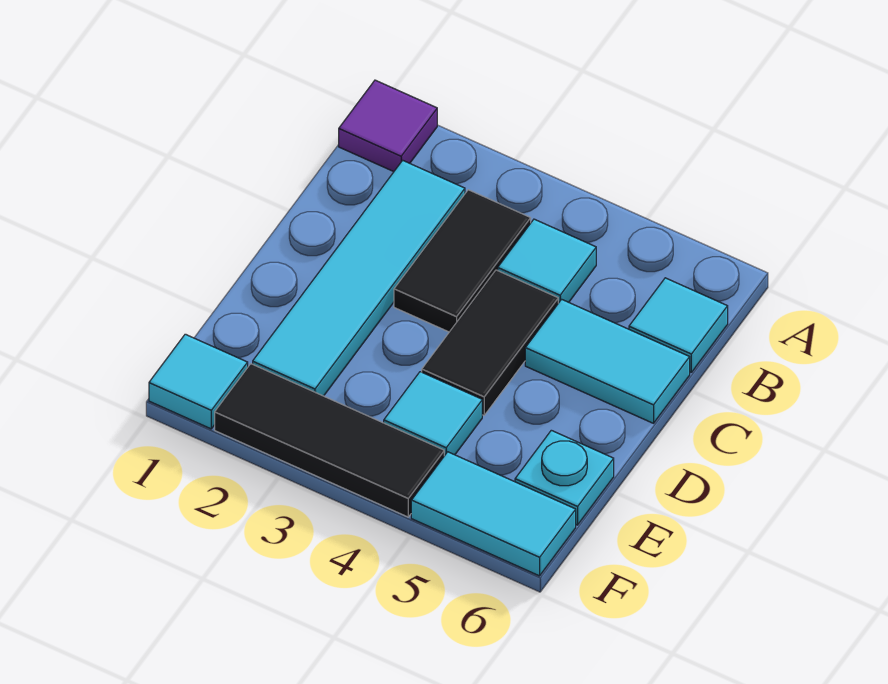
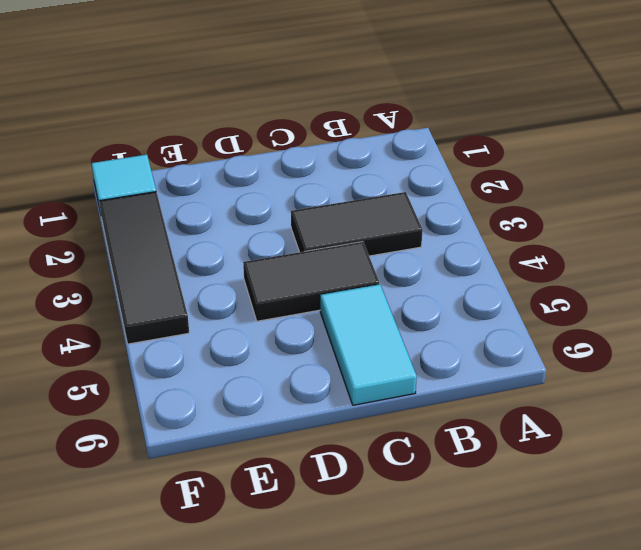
none -> purple 1x1 tile [339,80,437,172]
none -> cyan 1x4 tile [253,160,465,396]
none -> cyan 1x1 tile [498,219,596,303]

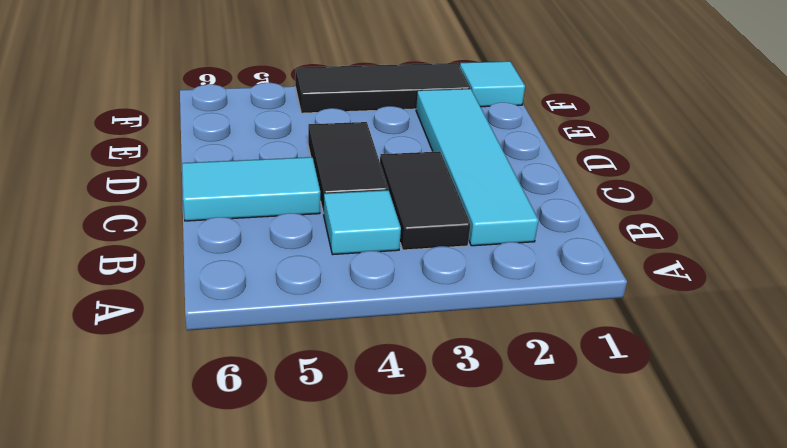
none -> purple 1x1 tile [339,80,437,172]
none -> cyan 1x1 tile [629,278,728,372]
none -> cyan 1x1 tile [384,372,482,456]

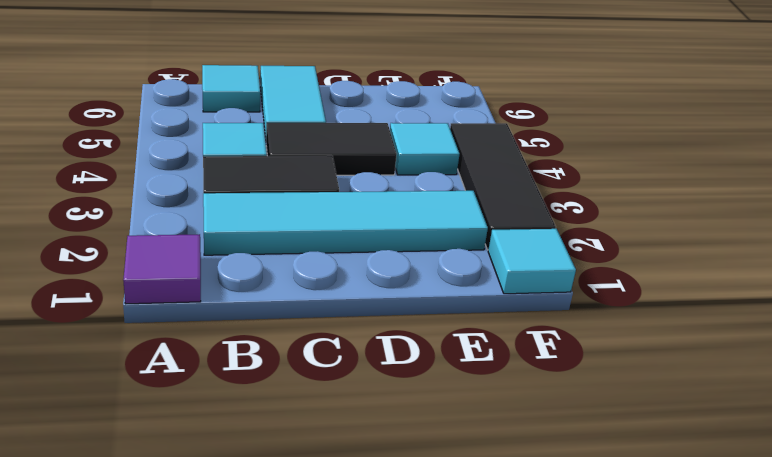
none -> cyan 1x1 plate [515,430,614,525]
none -> cyan 1x2 tile [411,452,576,576]

